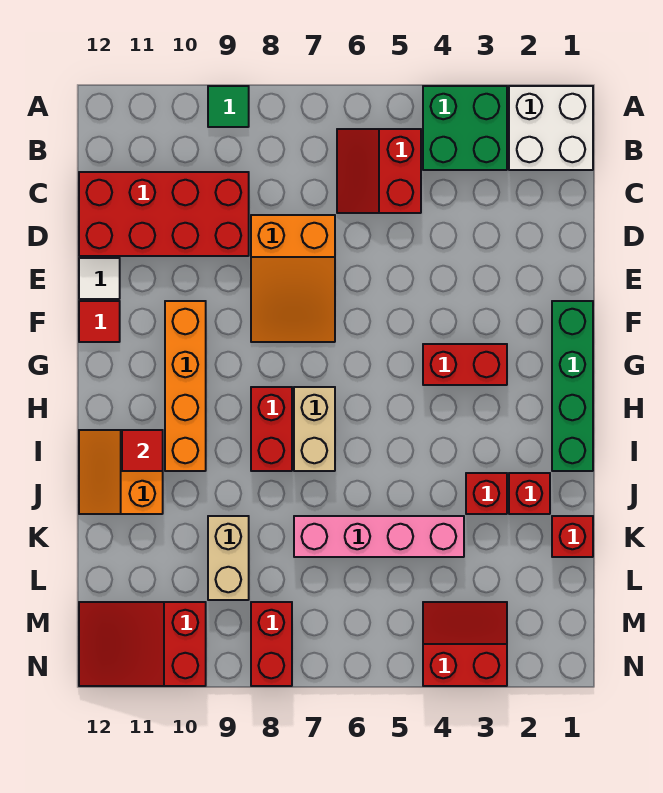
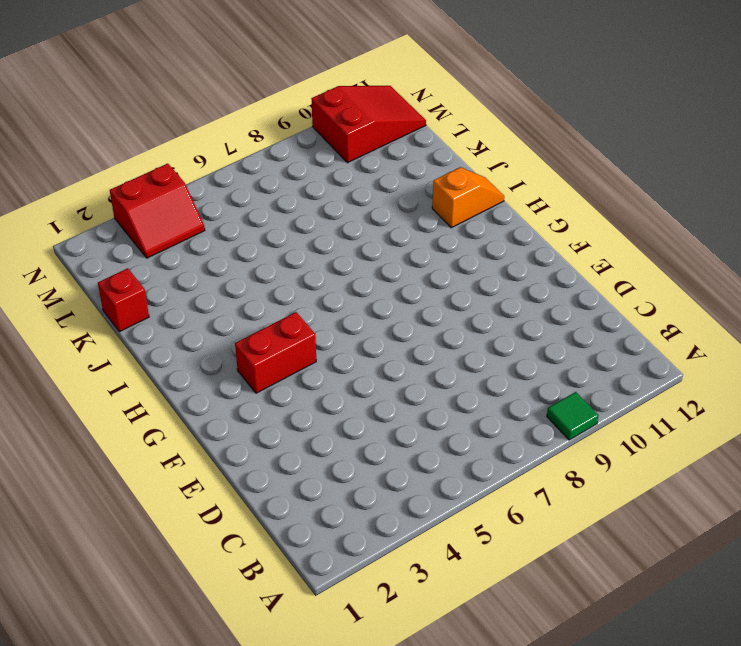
orange 1x2 slope [432,167,504,228] -> orange 2x2 slope [79,430,163,514]
none -> white 2x2 brick [509,86,593,170]
none -> green 2x2 brick [423,86,507,170]
none -> red 2x2 slope [337,129,421,213]

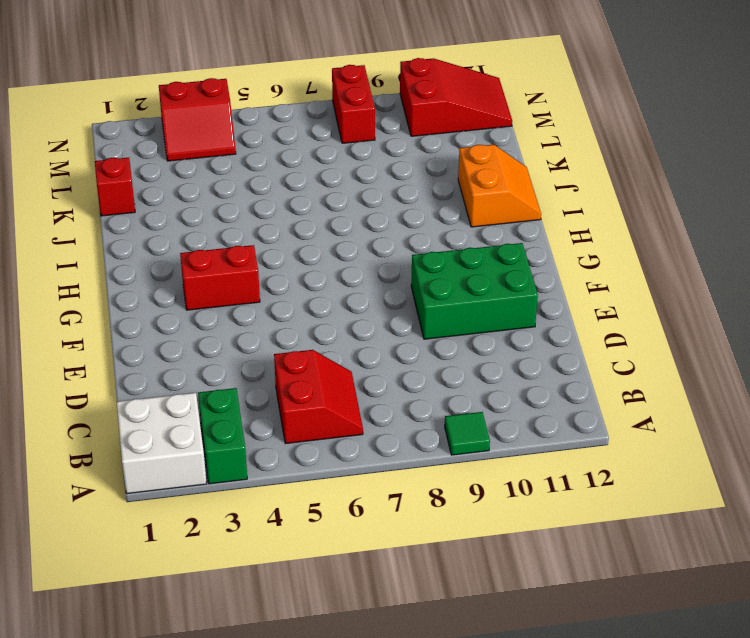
green 1x2 brick [198,388,247,484] -> green 2x2 brick [423,86,507,170]
green 2x3 brick [411,243,538,339] -> orange 1x4 brick [165,301,206,471]
none -> red 2x4 brick [79,172,249,256]
none -> orange 2x3 slope [251,215,335,342]
none -> white 1x1 tile [79,258,120,299]

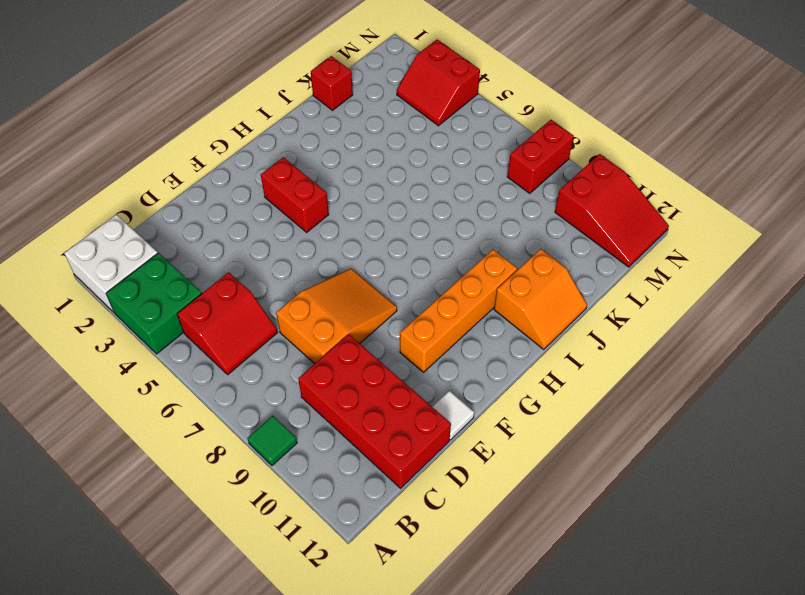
none -> green 1x4 brick [552,301,593,471]
none -> red 1x1 tile [79,301,120,342]
none -> tan 1x2 brick [294,387,335,471]

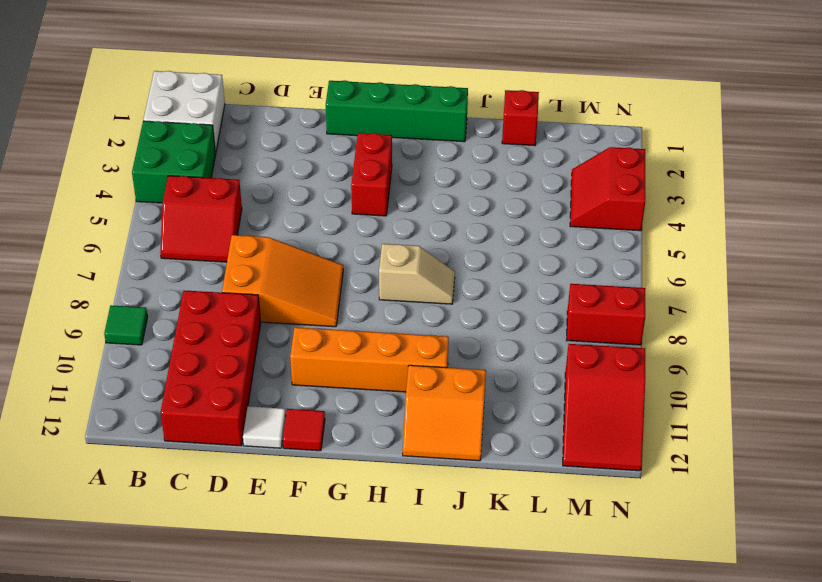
tan 1x2 slope [379,244,455,304] -> tan 1x2 brick [294,387,335,471]
none -> red 1x2 brick [251,387,292,471]
none -> red 1x1 brick [509,473,550,514]
none -> red 1x1 brick [466,473,507,514]

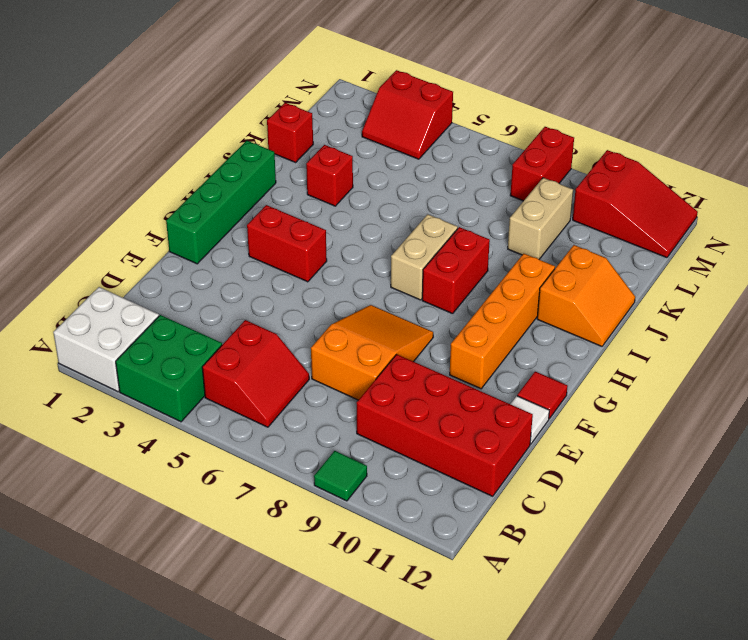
none -> red 1x1 brick [509,473,550,514]
none -> pink 1x4 brick [294,516,464,557]
none -> red 1x1 tile [122,430,163,471]

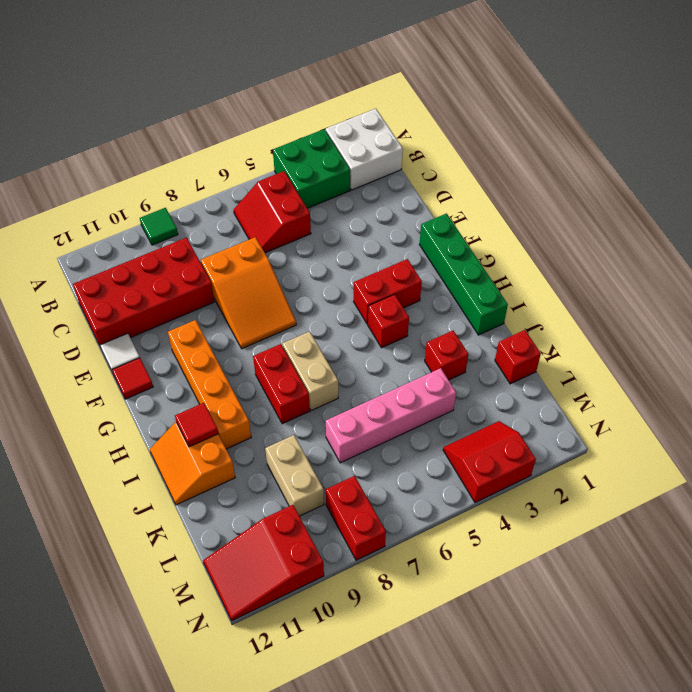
red 1x1 brick [368,294,409,348] -> red 1x1 brick moved to [509,473,550,514]

